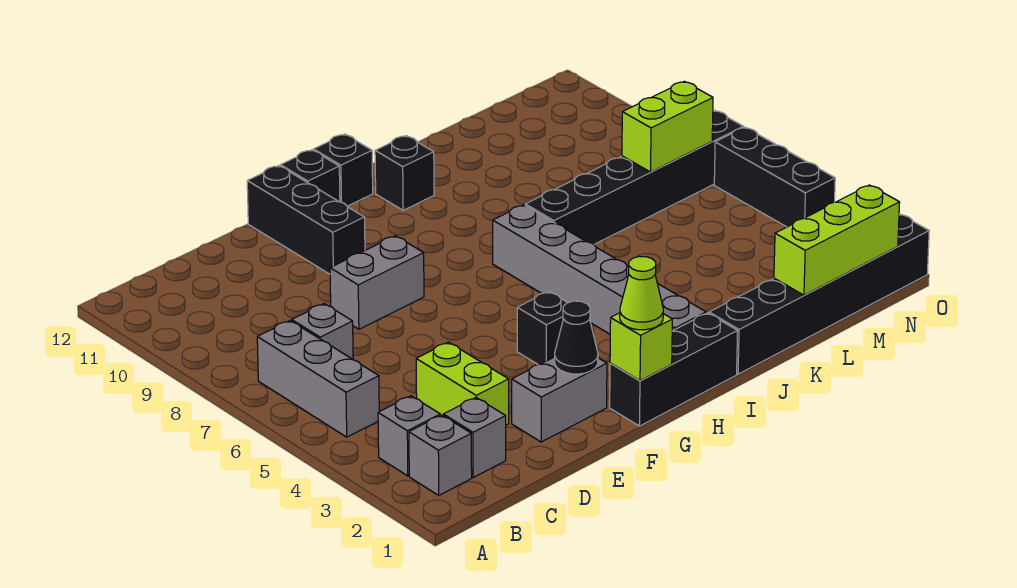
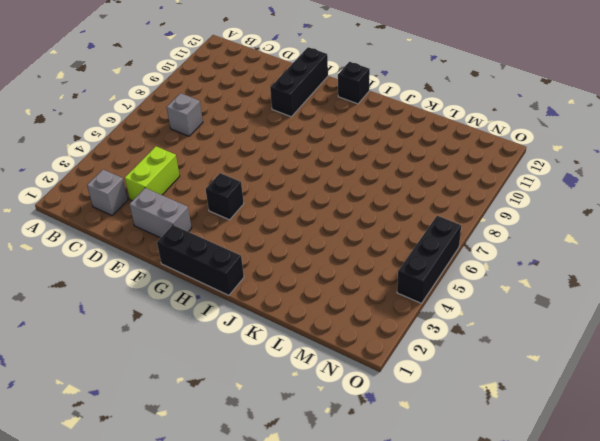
none -> grey 1x1 brick [409,415,472,495]
none -> grey 1x1 brick [378,396,440,476]
none -> grey 1x3 brick [257,321,379,437]

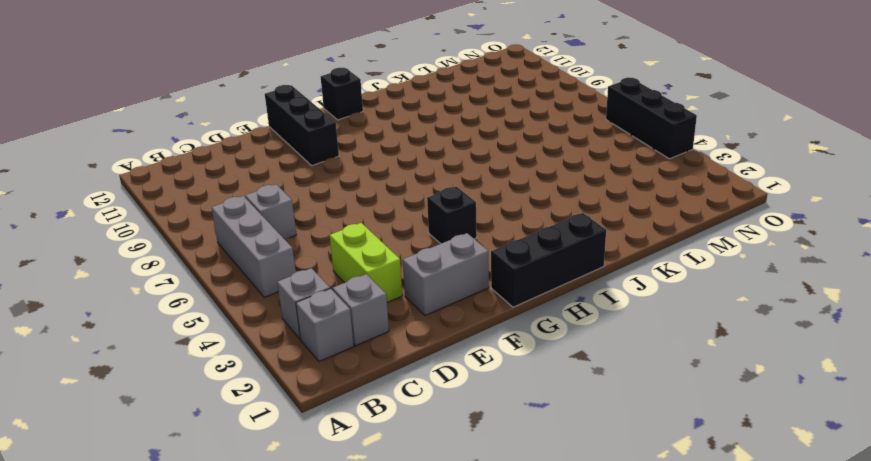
none -> grey 1x2 brick [330,236,424,329]
none -> black 1x1 brick [281,150,340,202]
none -> grey 1x6 brick [493,205,706,334]

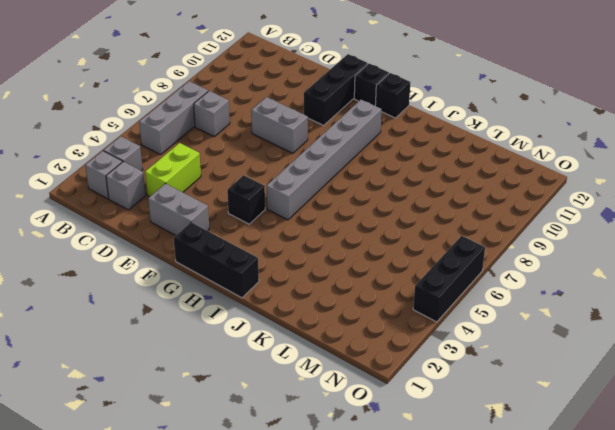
grey 1x6 brick [267,100,382,220] -> grey 1x6 brick moved to [493,205,706,334]
none -> black 1x1 brick [375,136,434,210]
none -> black 1x6 brick [709,214,929,374]
none -> black 1x6 brick [525,110,744,244]

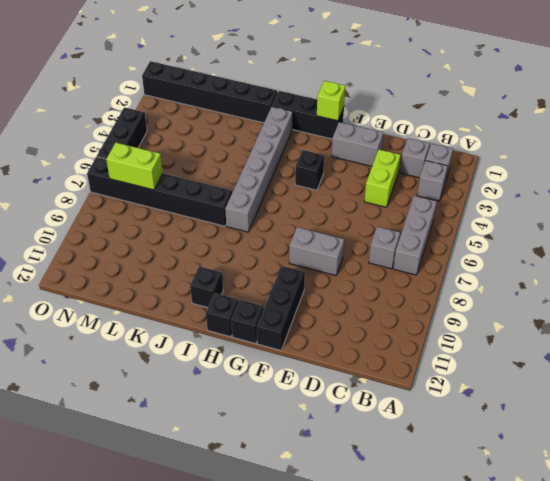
none -> black 1x1 cone [555,301,598,374]
none -> lime 1x3 brick [774,185,900,295]
none -> lime 1x1 cone [620,256,663,330]

